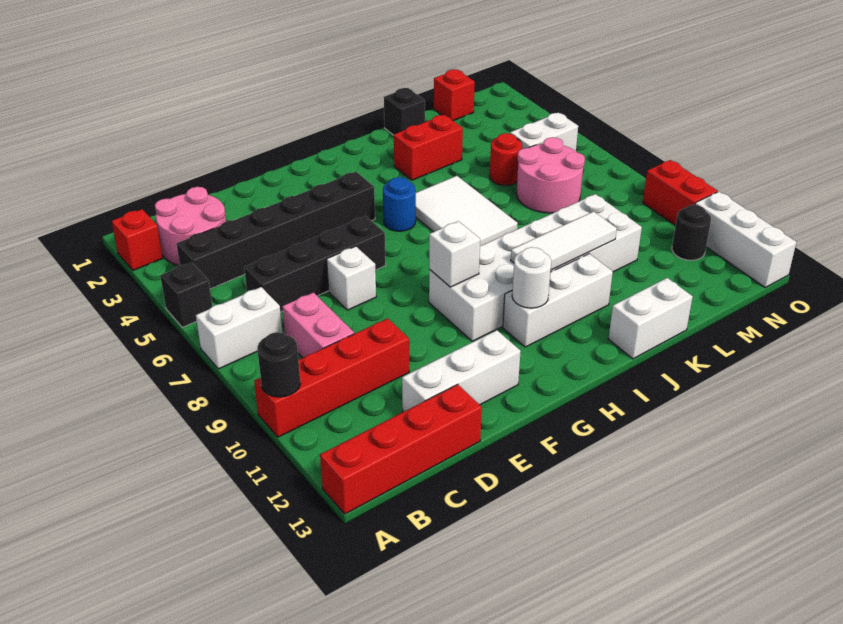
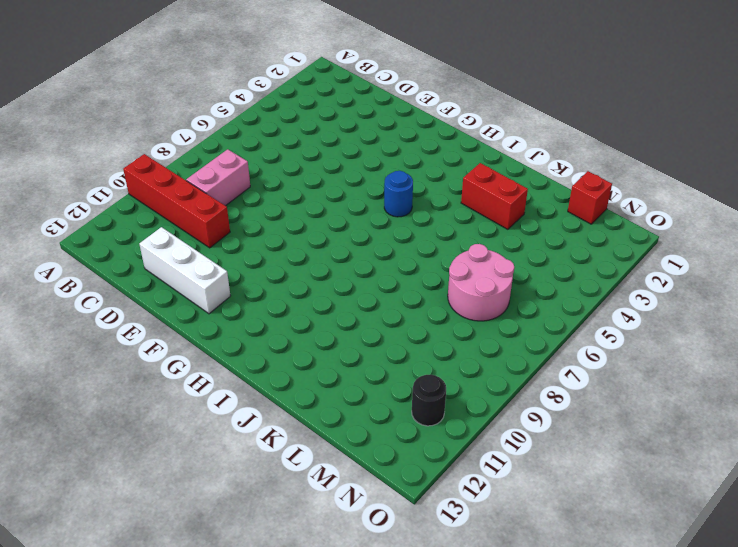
none -> red 1x1 brick [112,209,163,270]
none -> black 1x1 brick [160,262,212,327]
none -> white 1x2 brick [196,287,282,369]

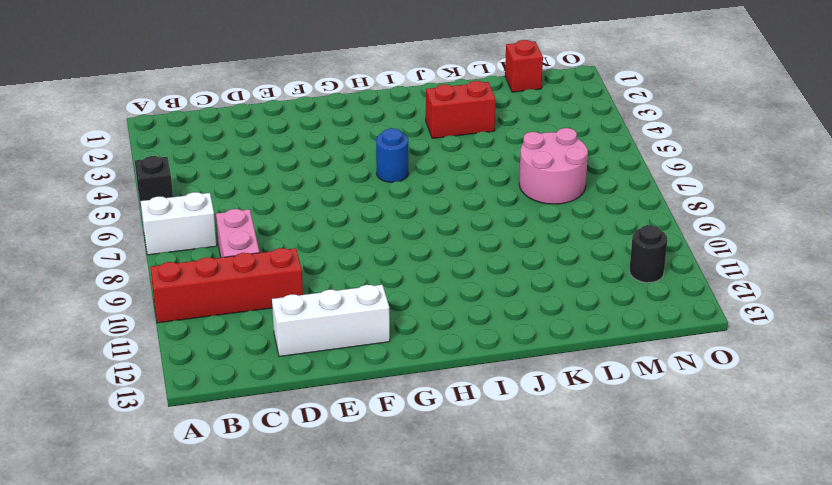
none -> red 1x1 brick [112,209,163,270]
none -> red 1x4 brick [320,384,482,514]
none -> pink 2x2 round brick [155,187,226,266]

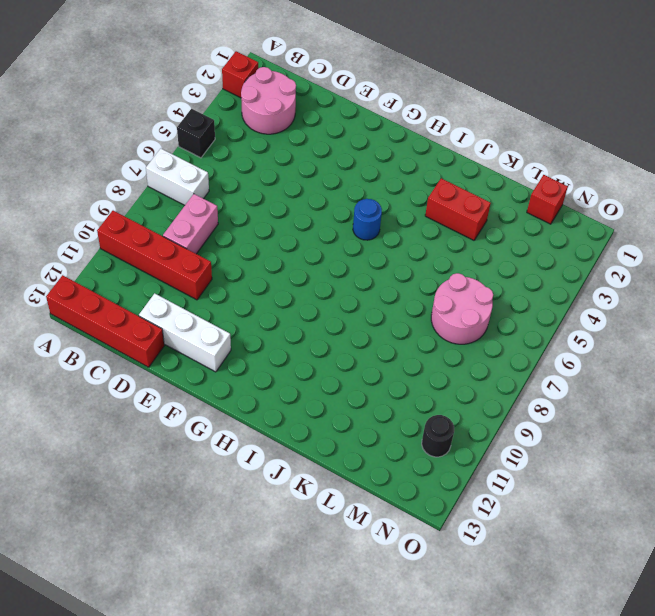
none -> black 1x6 brick [176,172,375,289]
none -> black 1x4 brick [244,216,386,312]
none -> white 1x1 brick [327,246,376,310]

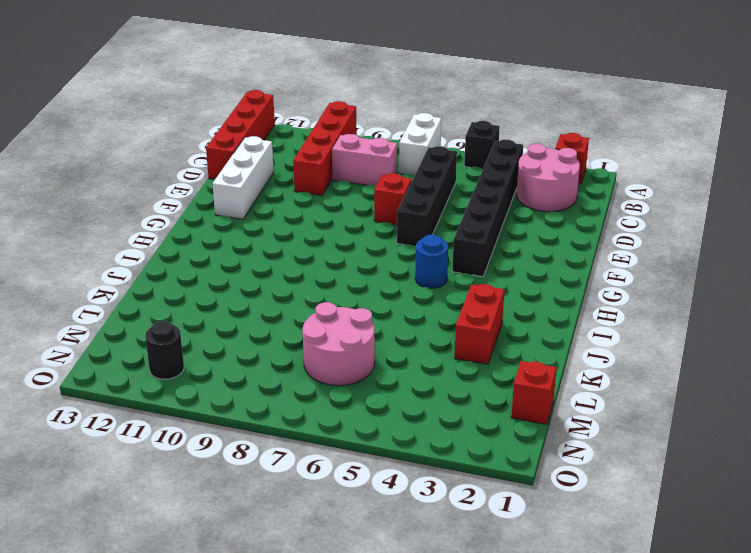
red 1x1 brick [374,173,412,225] -> white 1x1 brick [327,246,376,310]
none -> white 2x6 brick [429,194,642,341]
none -> white 1x3 brick [503,254,613,347]
none -> white 2x3 tile [416,176,518,246]

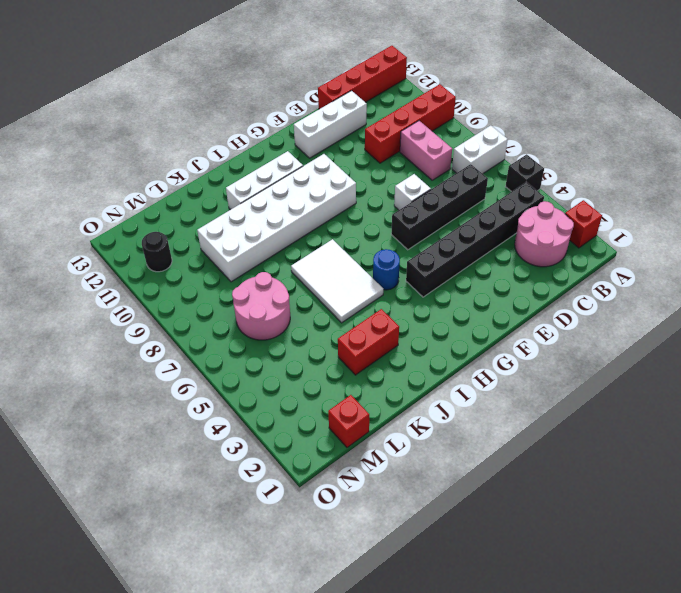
none -> white 1x2 brick [608,278,693,359]
none -> black 1x1 brick [384,88,425,135]
none -> red 1x1 round brick [490,133,522,185]

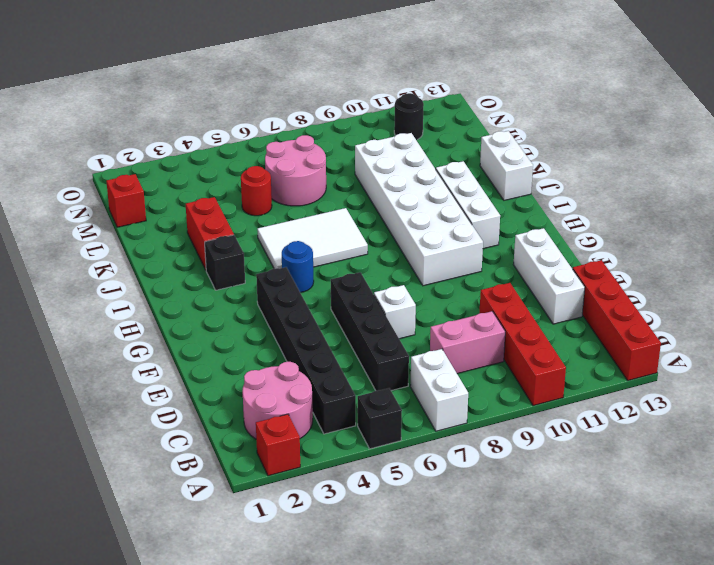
black 1x1 brick [205,235,245,290] -> black 1x1 brick moved to [384,88,425,135]
none -> white 1x2 brick [510,113,578,151]
none -> red 1x2 brick [643,160,718,226]
none -> white 1x3 brick [695,192,796,287]

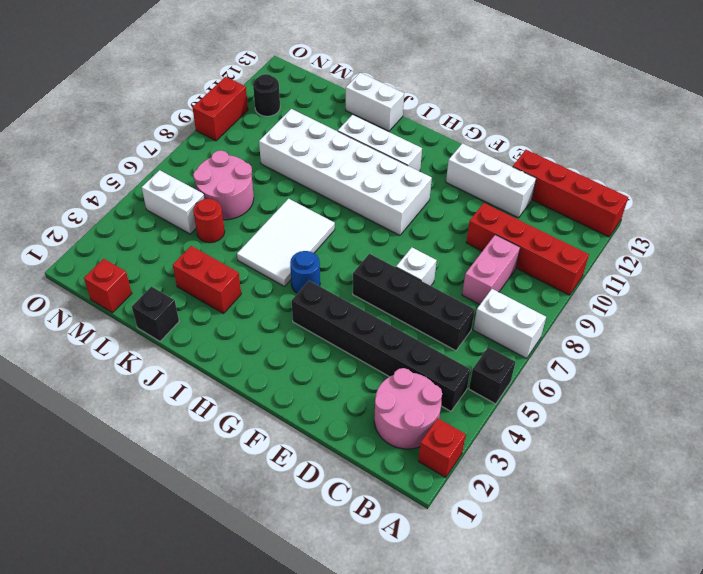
none -> white 1x3 brick [695,192,796,287]
none -> black 1x1 round brick [257,332,301,397]
none -> white 1x1 brick [429,221,480,287]

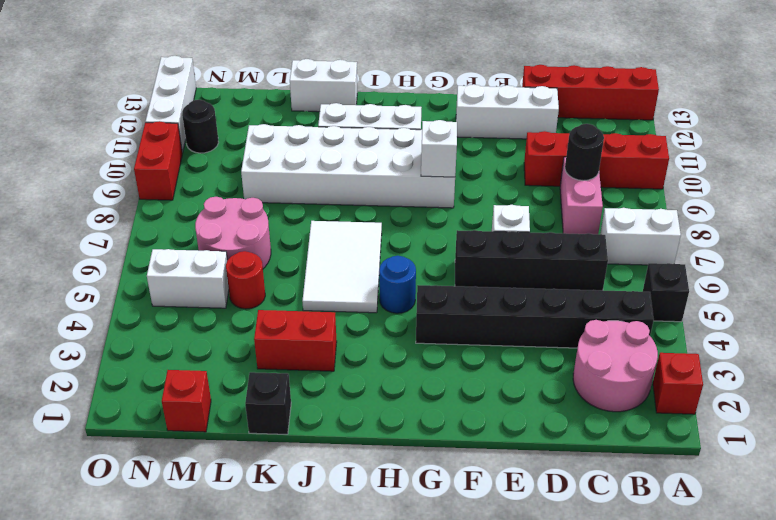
black 1x1 round brick [565,124,604,181] -> black 1x1 round brick moved to [257,332,301,397]
none -> white 1x1 round brick [512,247,551,308]
none -> white 1x3 tile [511,211,617,270]

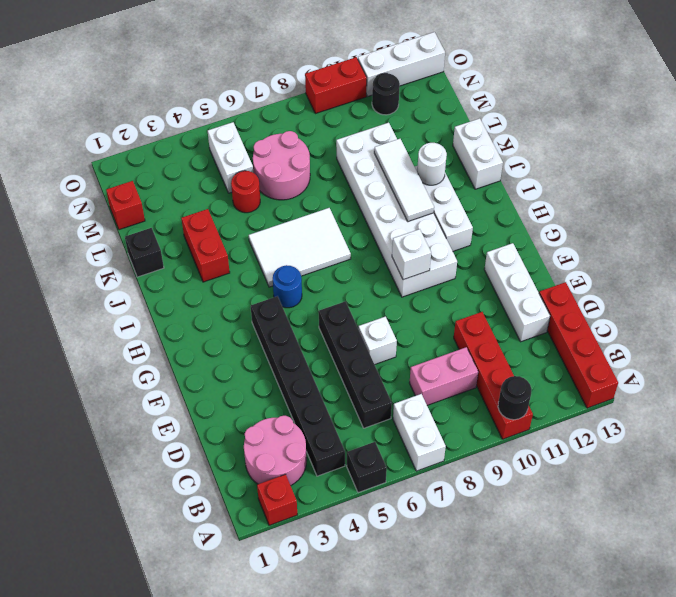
white 1x1 round brick [417,143,447,185] -> white 1x1 round brick moved to [512,247,551,308]

